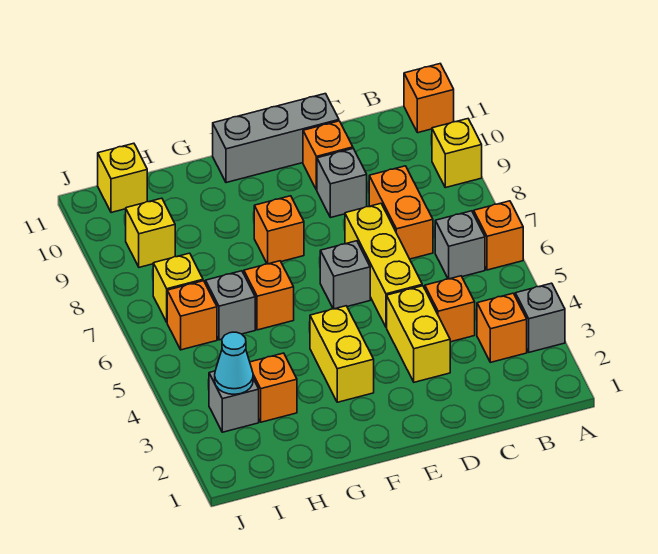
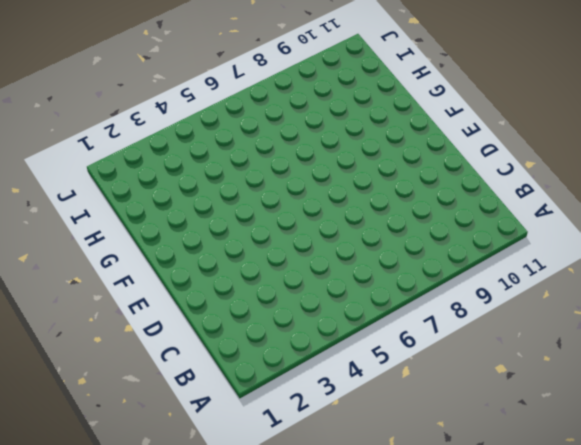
none -> grey 1x1 brick [515,283,565,352]
none -> orange 1x1 brick [474,201,523,270]
none -> yellow 1x1 brick [432,119,482,188]

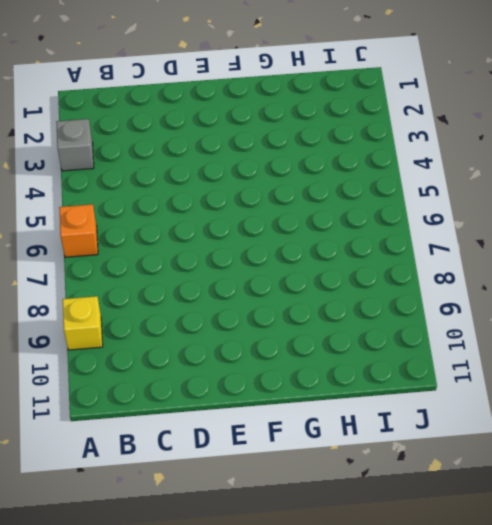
none -> orange 1x1 brick [404,64,454,133]
none -> orange 1x1 brick [477,293,527,362]
none -> grey 1x1 brick [435,211,485,279]

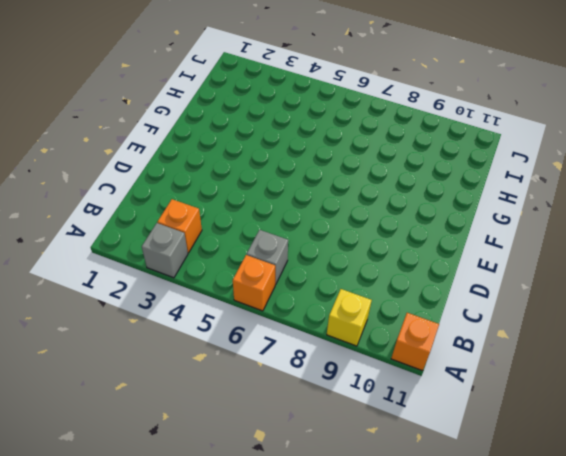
none -> orange 1x1 brick [425,276,475,342]
none -> orange 1x2 brick [369,166,433,259]
none -> yellow 1x2 brick [387,286,450,382]

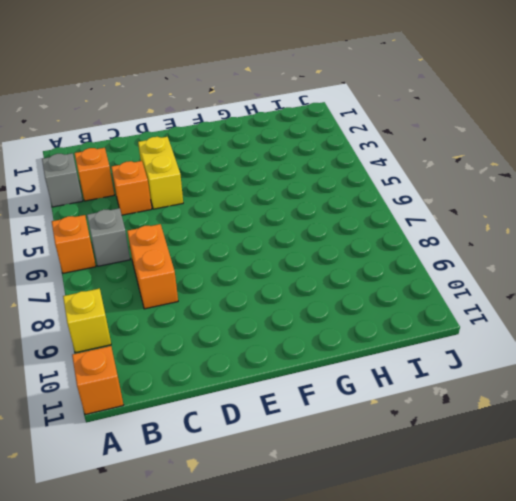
none -> yellow 1x3 brick [345,203,422,327]
none -> grey 1x1 brick [317,149,367,218]
none -> orange 1x1 brick [303,121,353,190]

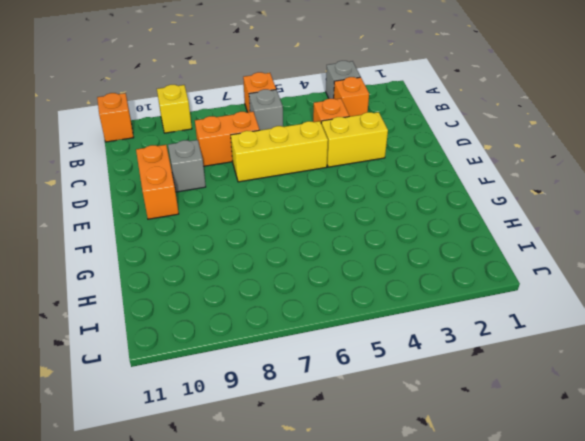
orange 1x2 brick [136,145,179,219] -> orange 1x1 brick [303,121,353,190]
none -> grey 1x3 brick [213,94,339,183]
none -> grey 1x1 brick [320,241,370,309]
none -> yellow 1x2 brick [310,306,374,402]

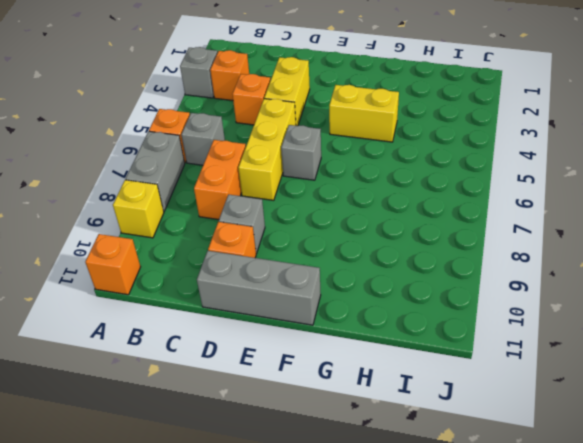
grey 1x2 brick [126,131,185,211] -> none
yellow 1x2 brick [329,85,399,142] -> yellow 1x2 brick turned to [310,306,374,402]
none -> orange 1x1 brick [254,196,304,264]
none -> orange 1x1 brick [244,261,294,330]
none -> orange 1x1 brick [250,353,297,422]

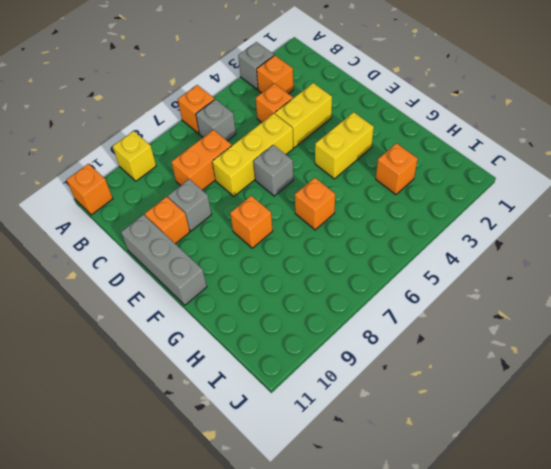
none -> grey 1x1 brick [206,271,255,340]
none -> grey 1x1 brick [209,371,259,432]
none -> orange 1x1 brick [167,281,217,350]

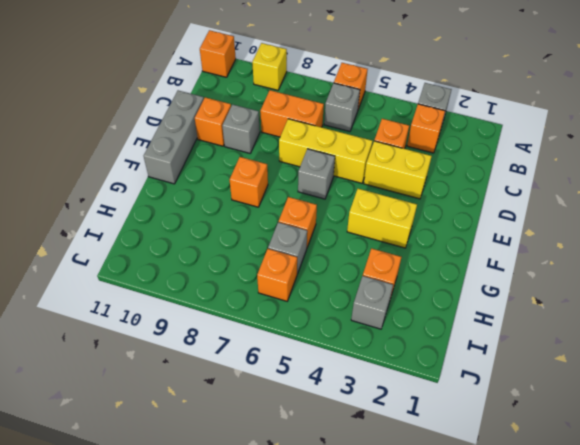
none -> yellow 1x1 brick [153,253,203,322]
none -> yellow 1x1 brick [126,198,175,267]
none -> yellow 1x1 brick [98,143,147,213]

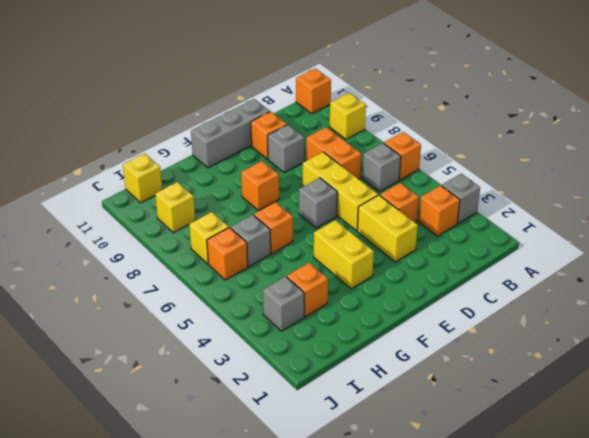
none -> cyan 1x1 cone [215,332,253,394]

